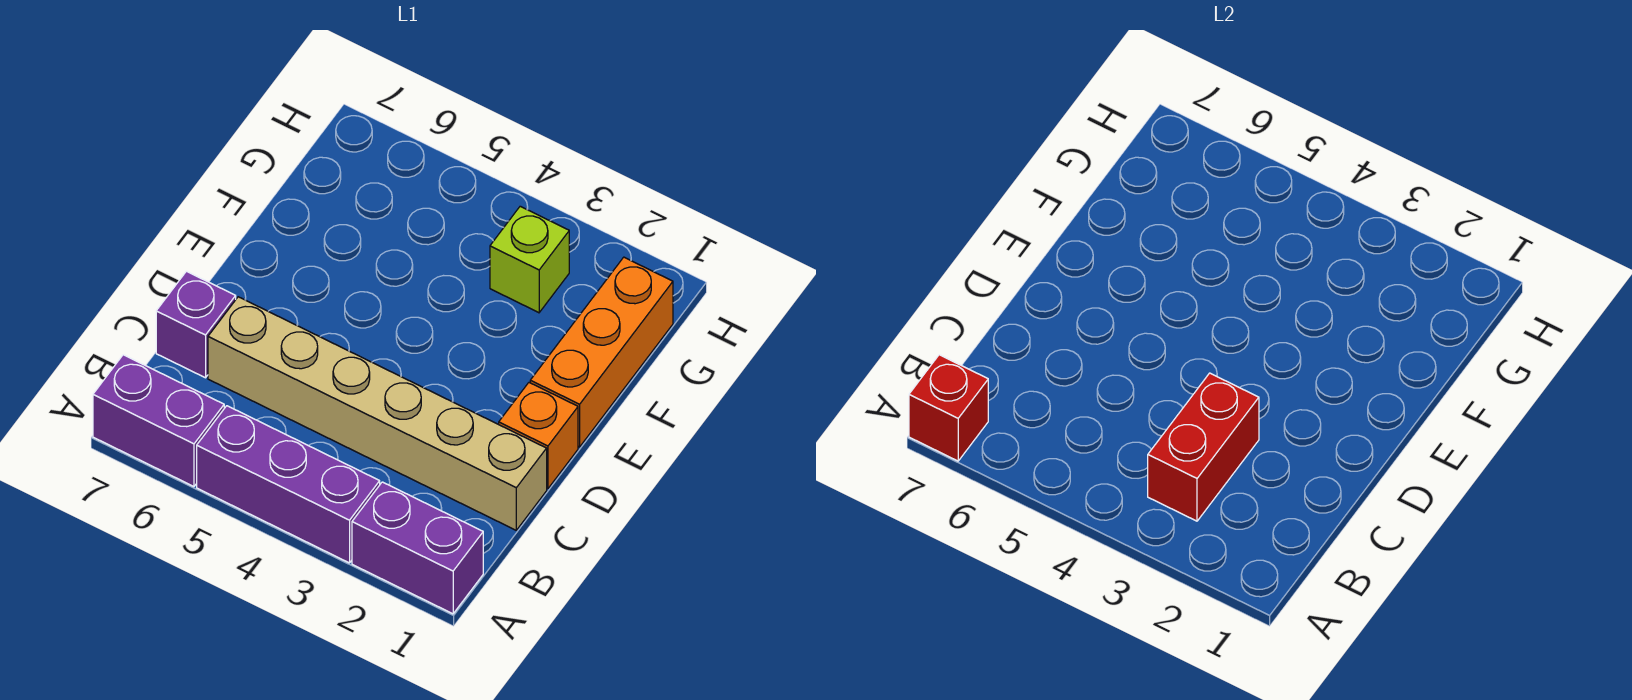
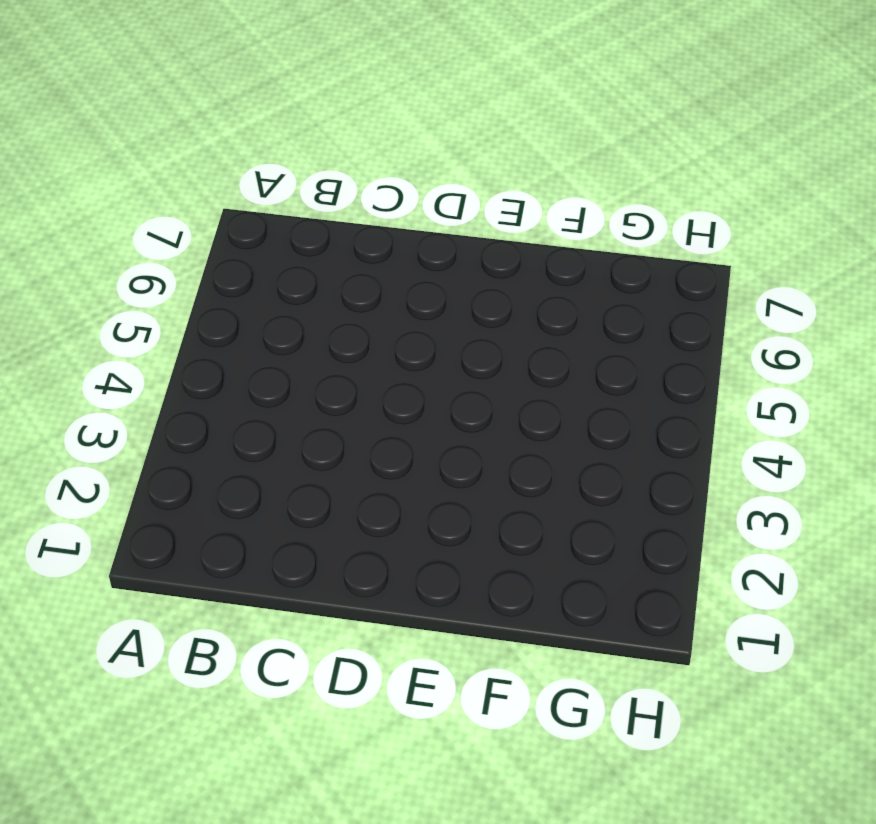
none -> purple 1x2 brick [352,482,483,614]
none -> purple 1x3 brick [197,406,380,563]

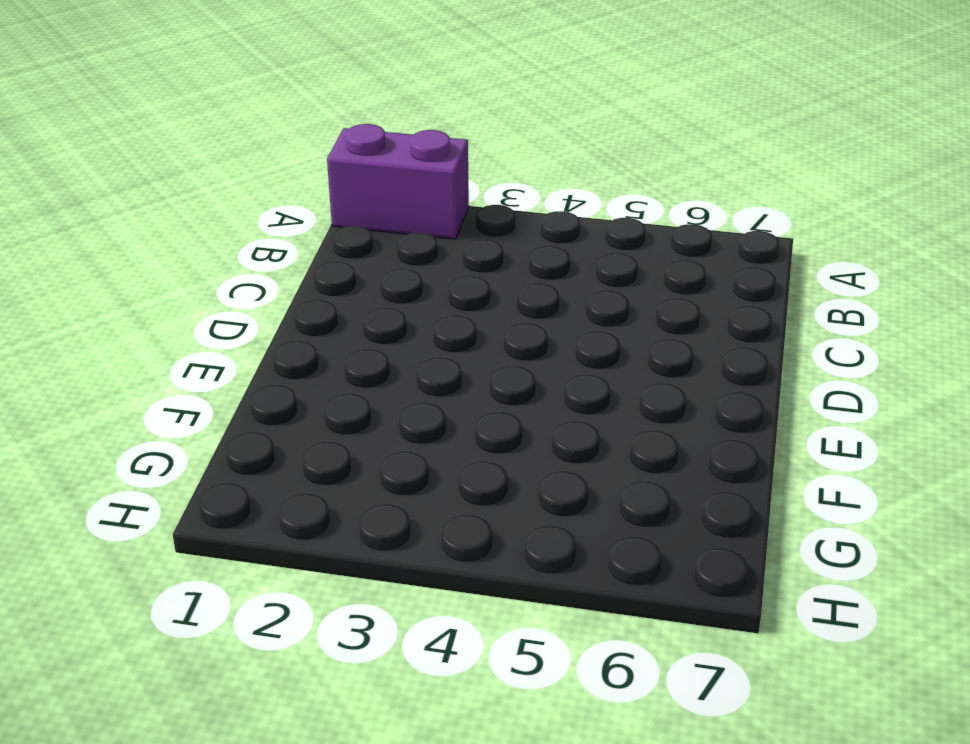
none -> purple 1x3 brick [197,406,380,563]
none -> purple 1x2 brick [93,355,224,486]

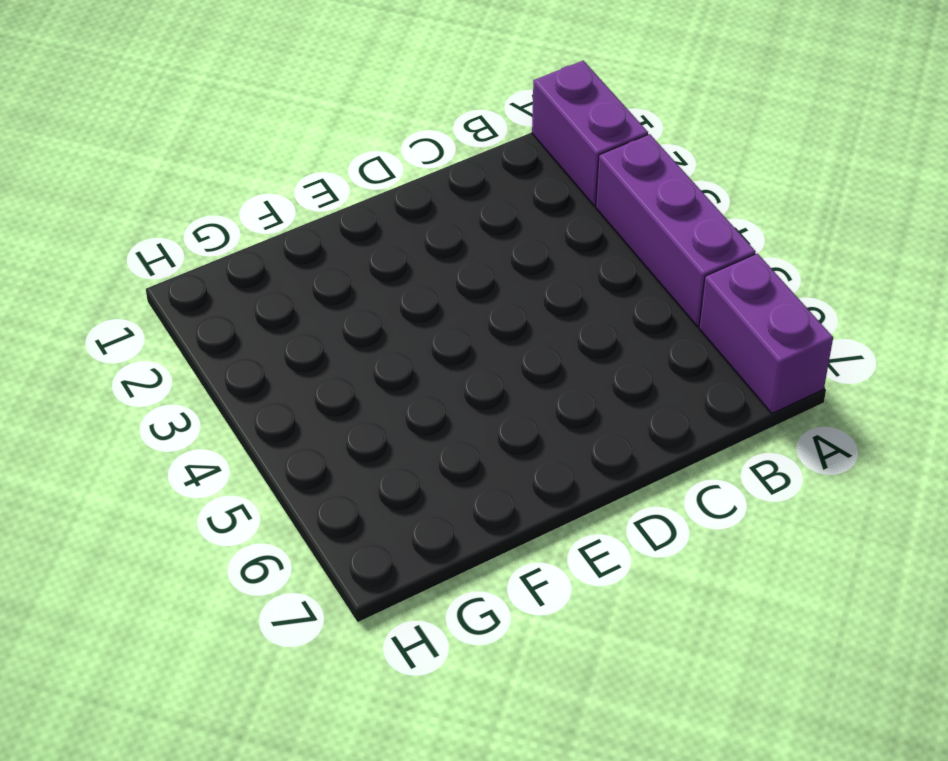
none -> tan 1x6 brick [208,297,547,530]
none -> purple 1x1 brick [156,271,236,378]

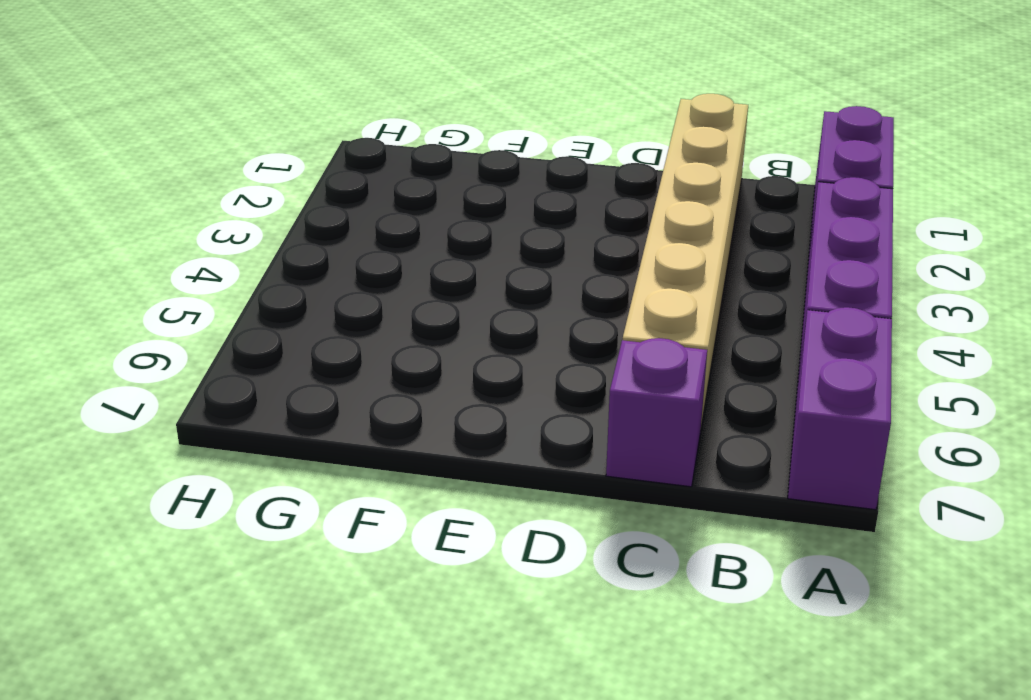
none -> orange 1x1 brick [499,383,578,489]
none -> orange 1x3 brick [530,257,673,447]

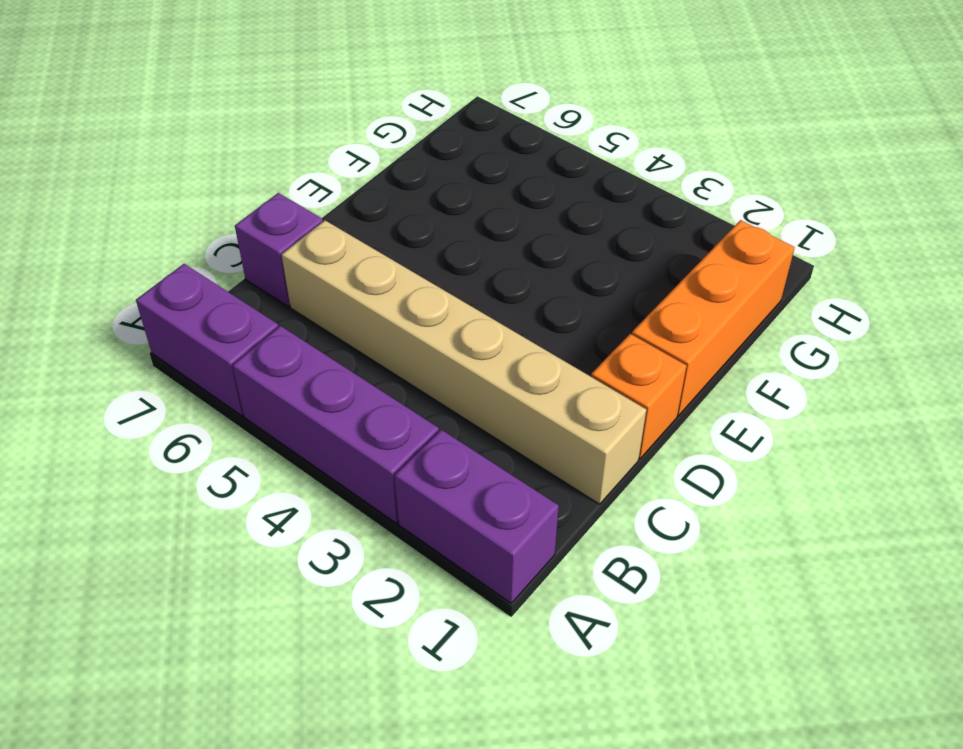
none -> lime 1x1 brick [490,206,569,313]
none -> red 1x1 brick [909,355,988,461]

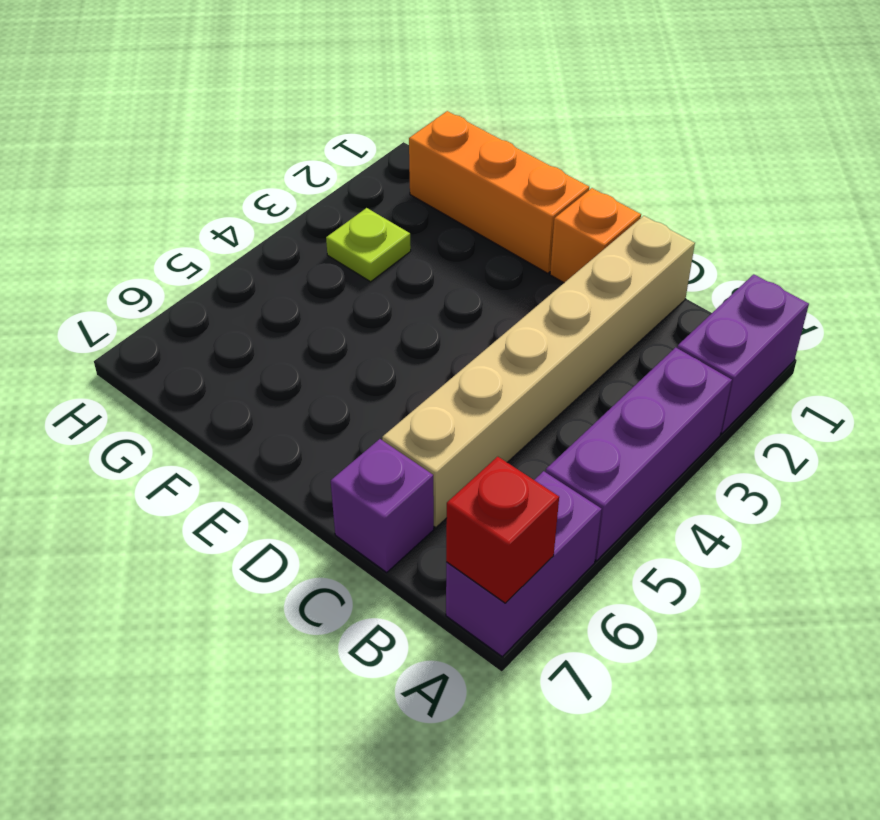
lime 1x1 plate [326,208,411,282] -> lime 1x1 brick [490,206,569,313]
none -> red 1x2 brick [1148,373,1259,521]

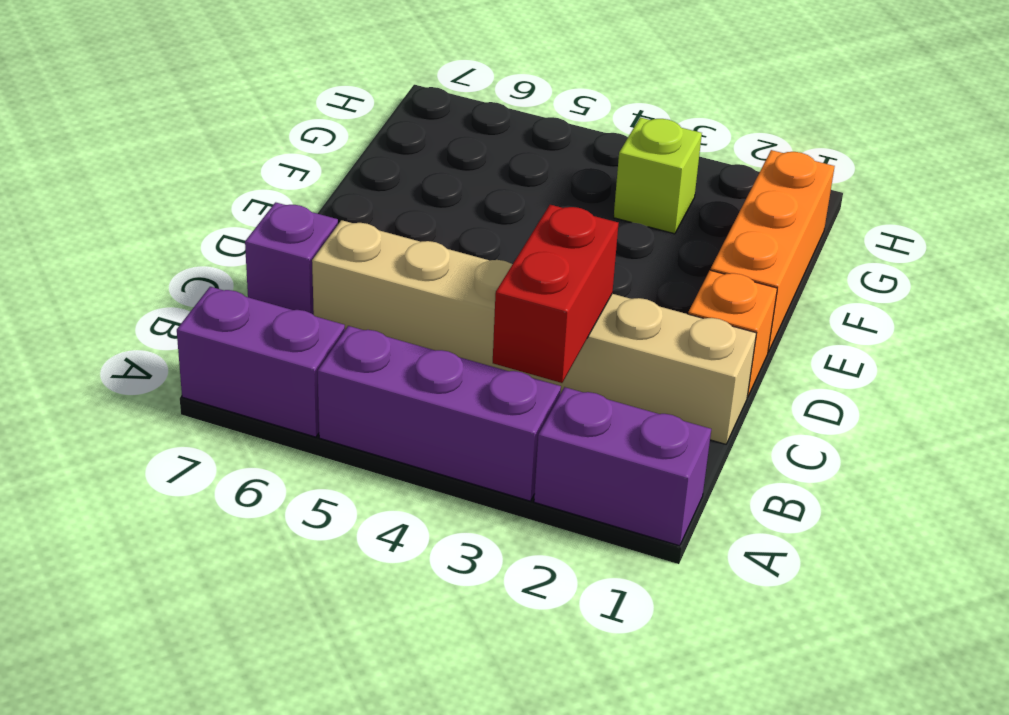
none -> red 1x1 brick [909,355,988,461]

